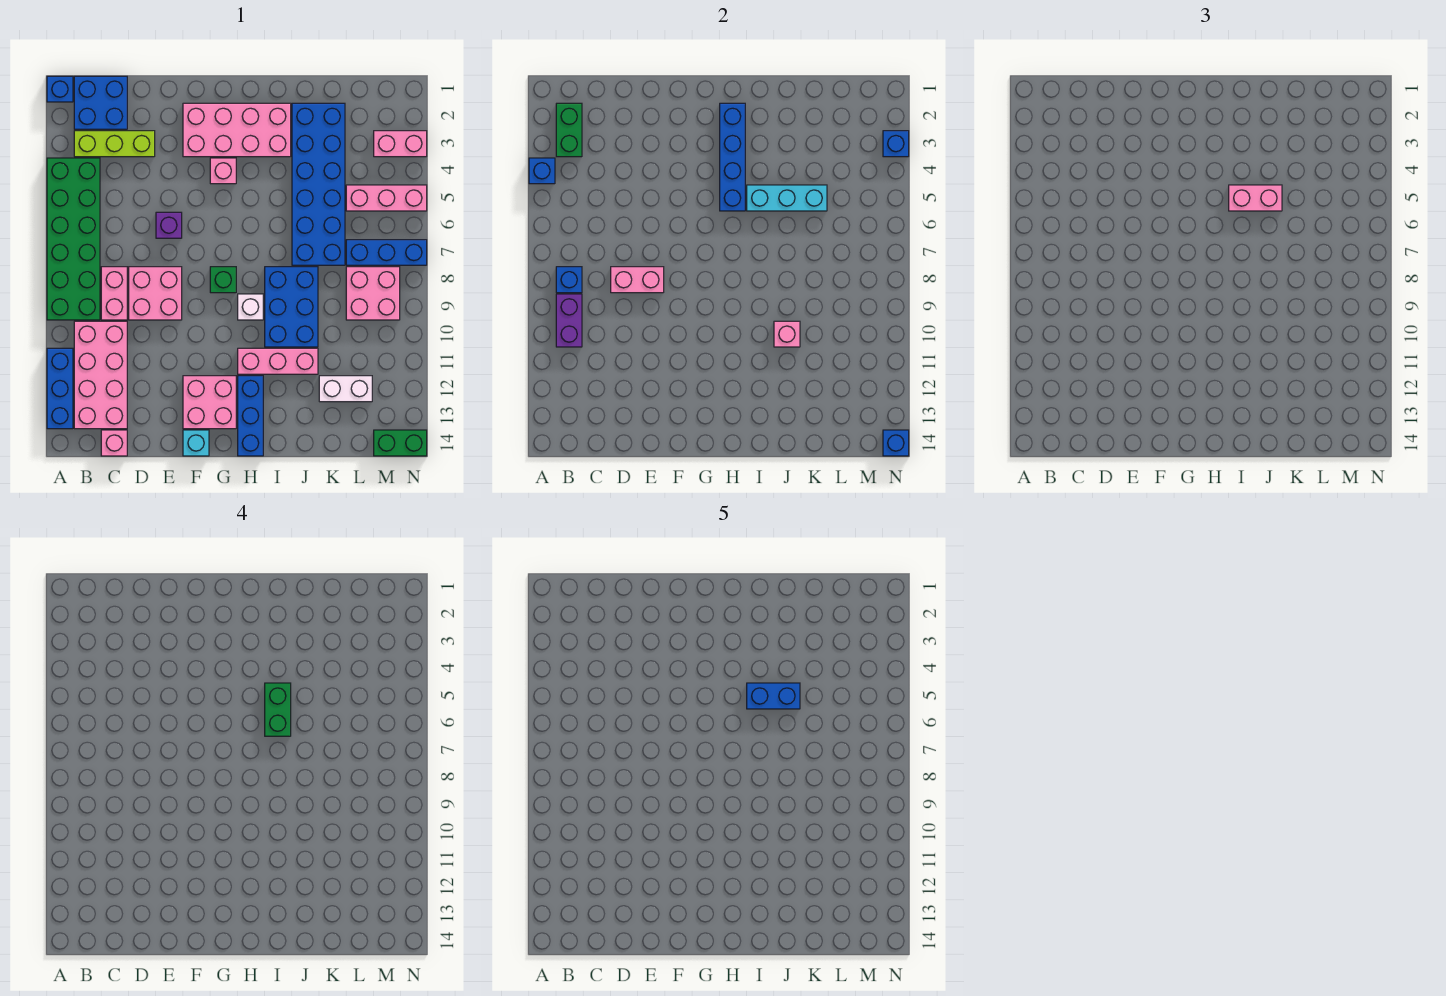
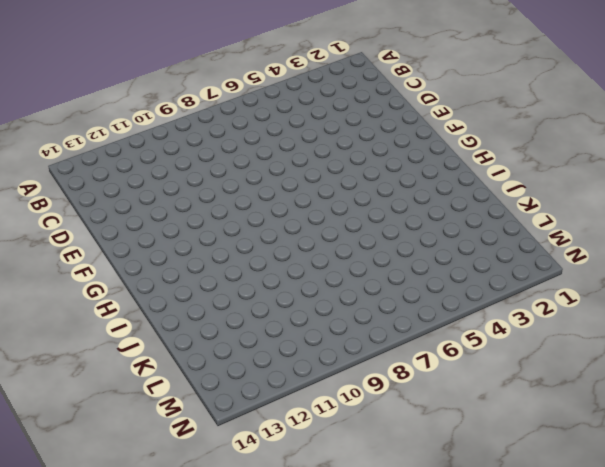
none -> blue 1x1 brick [47,76,73,102]
none -> green 2x6 brick [47,158,100,320]
none -> blue 1x3 brick [47,348,73,429]
none -> blue 2x2 brick [74,76,127,129]

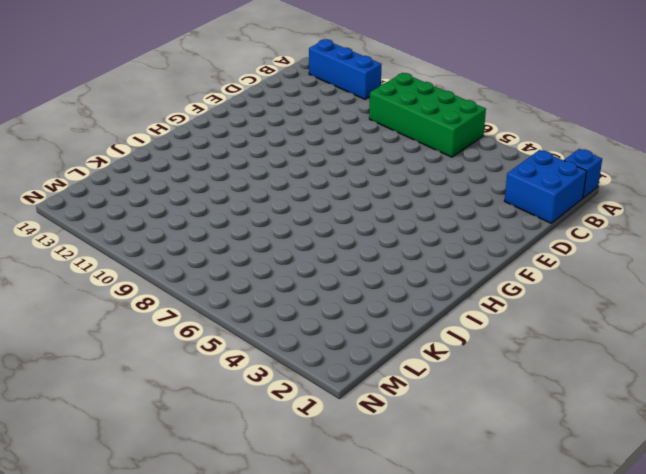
green 2x4 brick [369,73,486,157] -> green 2x6 brick [47,158,100,320]
none -> lime 1x3 brick [74,131,155,157]
none -> pink 2x4 brick [74,321,127,429]
none -> pink 1x2 brick [101,267,127,320]
none -> pink 1x1 brick [101,430,127,456]

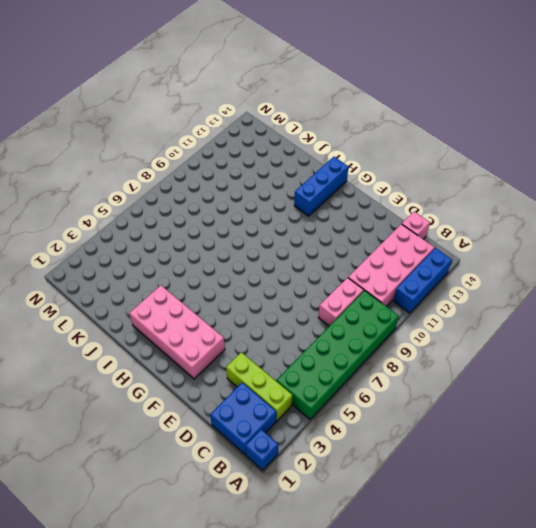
none -> pink 2x2 brick [129,267,182,320]
none -> purple 1x1 brick [156,212,182,238]
none -> pink 2x2 brick [183,376,236,429]
none -> cyan 1x1 brick [183,430,209,456]

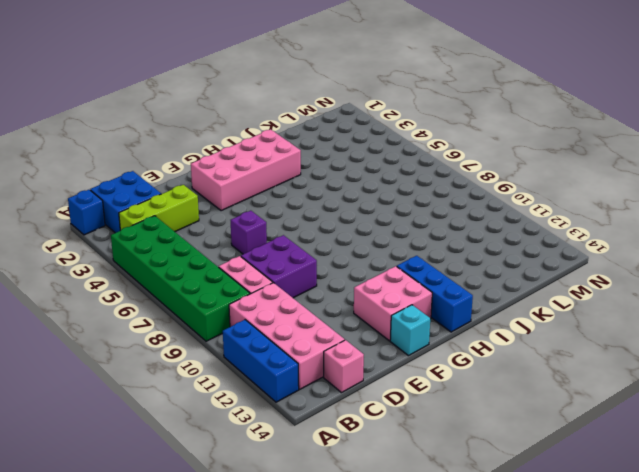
purple 2x2 brick [241,235,317,298] -> pink 2x2 brick [129,267,182,320]
none -> pink 1x1 brick [210,158,236,184]
none -> green 1x1 brick [210,267,236,293]
none -> white 1x1 brick [238,294,263,320]
none -> pink 1x3 brick [238,348,318,374]

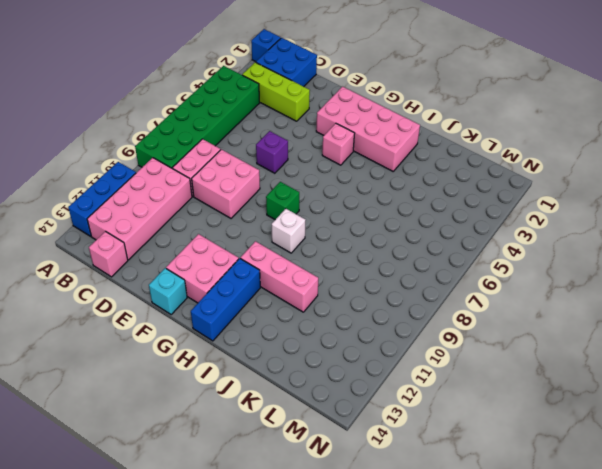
none -> blue 2x3 brick [265,267,318,347]
none -> blue 2x6 brick [292,103,345,265]
none -> white 1x2 brick [319,376,372,402]
none -> pink 1x3 brick [346,185,427,211]

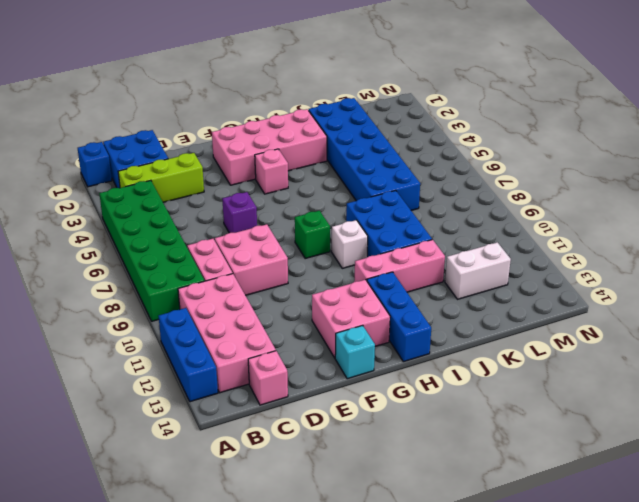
none -> pink 1x3 brick [346,185,427,211]
none -> blue 1x3 brick [346,240,427,265]
none -> pink 2x2 brick [346,267,400,320]
none -> pink 1x2 brick [374,131,427,157]

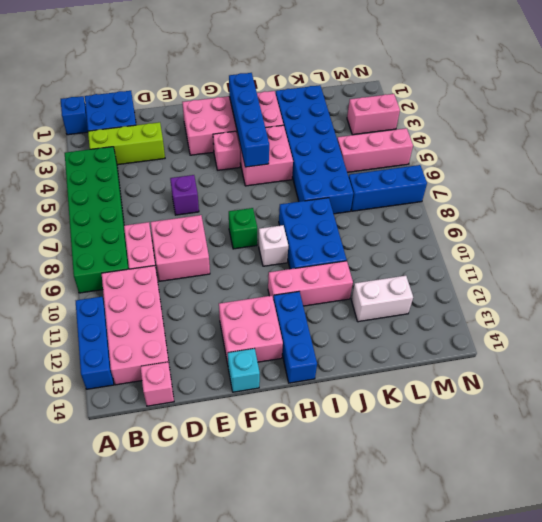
pink 2x2 brick [237,125,293,186] -> pink 2x2 brick moved to [346,267,400,320]
none -> green 1x2 brick [374,430,427,456]
none -> blue 1x1 brick [529,158,555,184]
none -> green 1x2 brick [556,103,582,157]
none -> blue 1x1 brick [556,267,582,293]

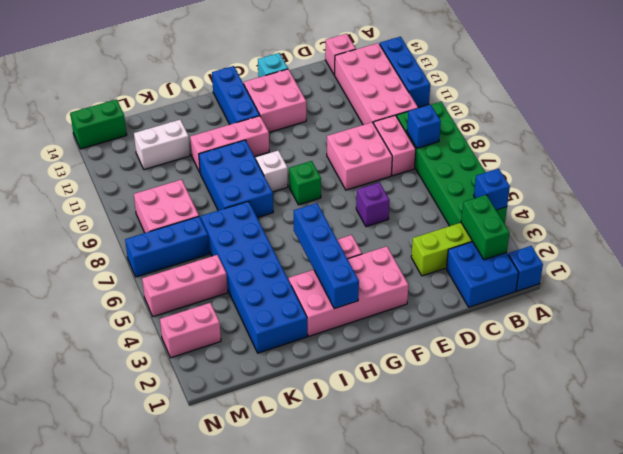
none -> purple 1x2 brick [556,294,582,347]
none -> pink 1x2 brick [611,267,664,293]
none -> cyan 1x3 brick [747,185,827,211]
none -> pink 1x1 brick [774,321,800,347]

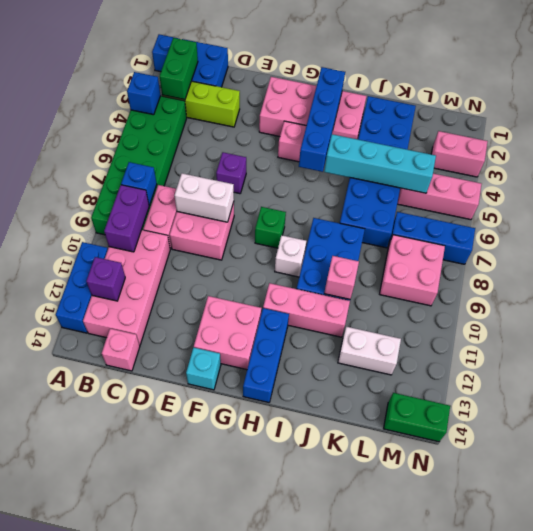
purple 1x1 brick [86,257,125,301] -> none
white 1x2 brick [174,173,234,222] -> pink 1x2 brick [611,267,664,293]
cyan 1x4 brick [324,134,436,193] -> cyan 1x3 brick [747,185,827,211]
none -> blue 1x1 brick [883,131,909,157]
none -> blue 1x1 brick [883,430,909,456]
none -> pink 1x2 brick [1229,185,1282,211]
none -> green 1x2 brick [265,683,291,736]

